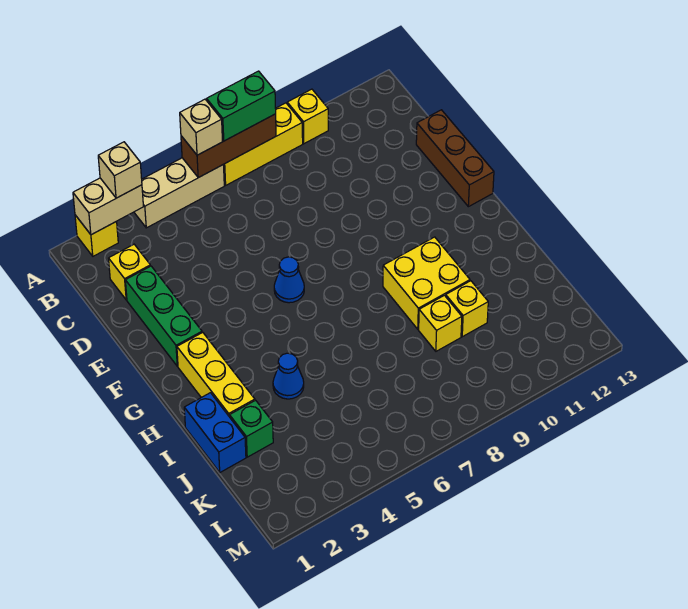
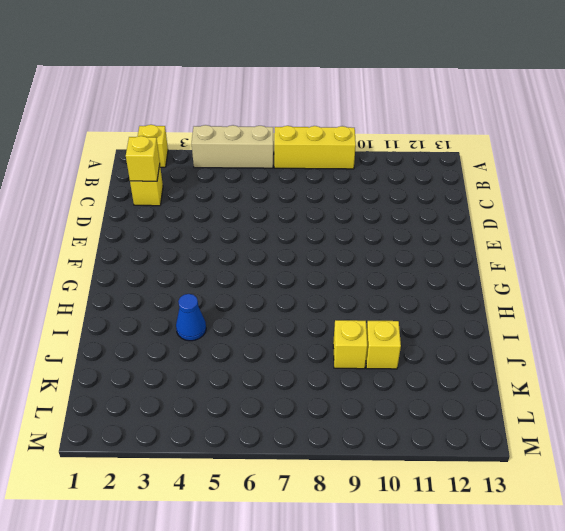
yellow 1x1 brick [126,136,160,181] -> yellow 1x1 brick moved to [287,89,328,144]
none -> green 1x3 brick [125,266,202,366]
none -> brown 1x3 brick [416,110,494,207]
none -> blue 1x1 cone [274,257,304,303]

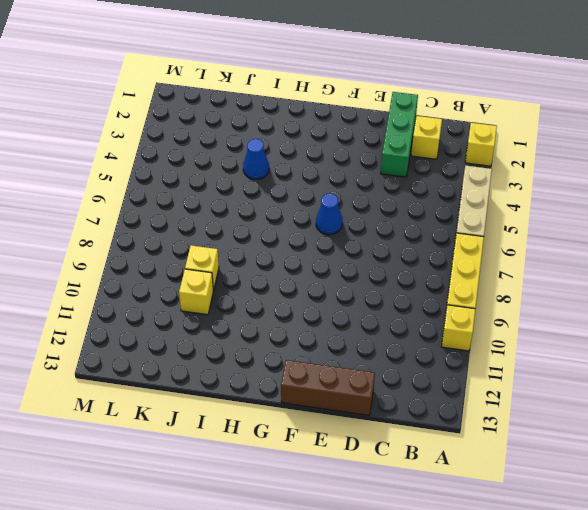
green 1x3 brick [381,92,418,177] -> green 1x3 brick turned to [125,266,202,366]
none -> yellow 1x3 brick [177,332,255,417]
none -> yellow 2x2 brick [383,237,470,329]
none -> blue 1x2 brick [184,393,246,472]

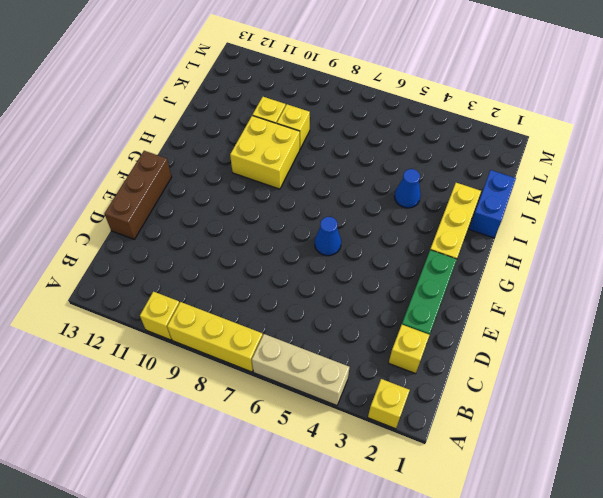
none -> green 1x1 brick [230,400,273,457]
none -> tan 1x2 brick [73,178,143,235]
none -> brown 1x3 brick [181,114,276,178]

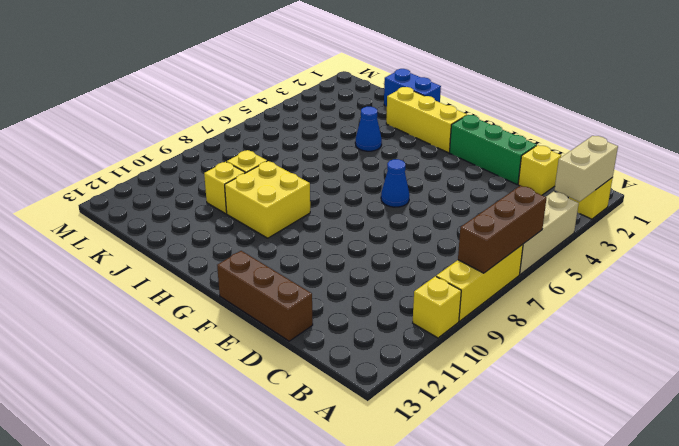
none -> green 1x1 brick [230,400,273,457]
none -> tan 1x1 brick [98,142,142,198]
none -> tan 1x1 brick [180,99,223,155]

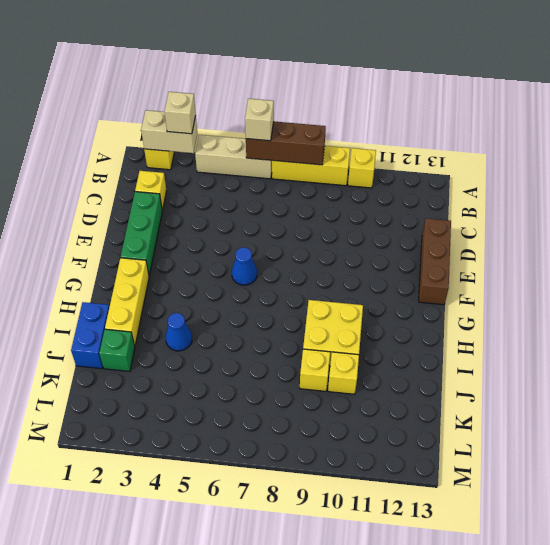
none -> green 1x2 brick [207,71,276,141]

